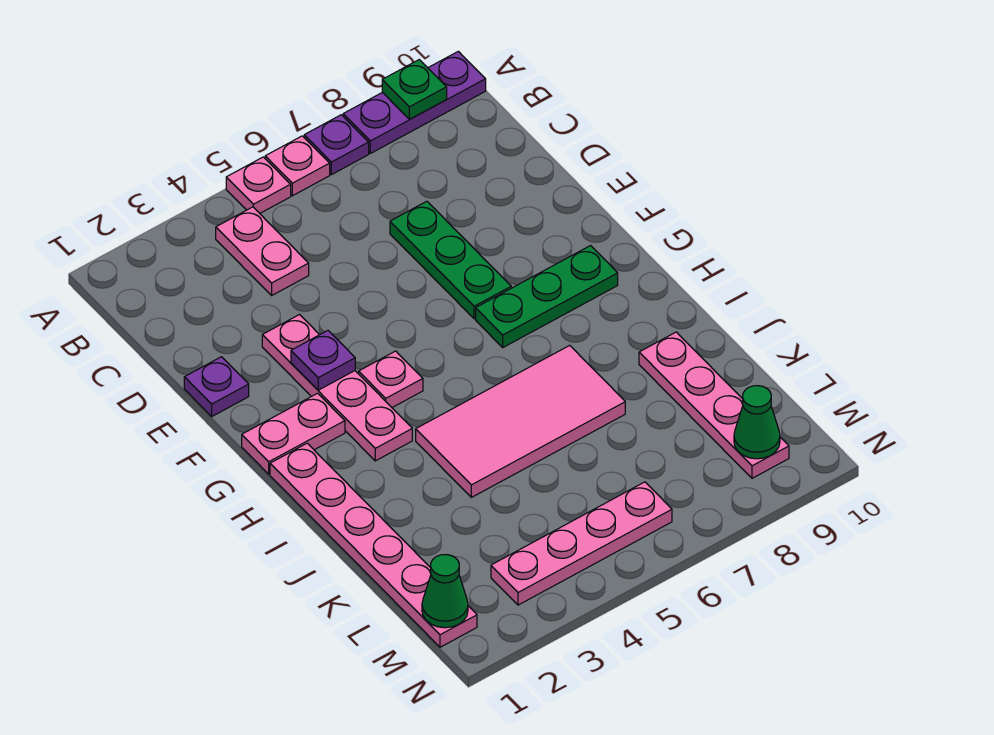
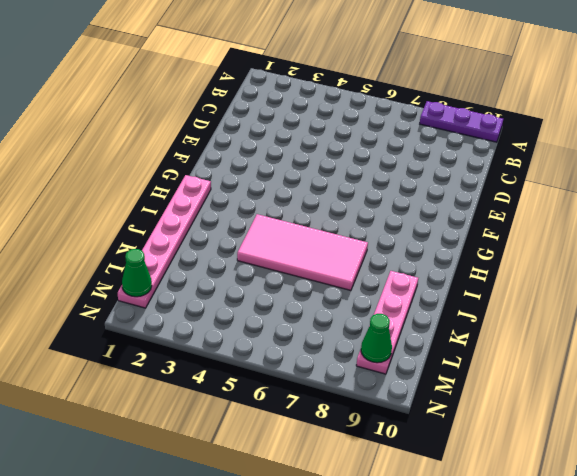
none -> pink 1x1 plate [226,157,291,213]
none -> pink 1x1 plate [265,136,330,196]
none -> purple 1x1 plate [304,115,369,175]

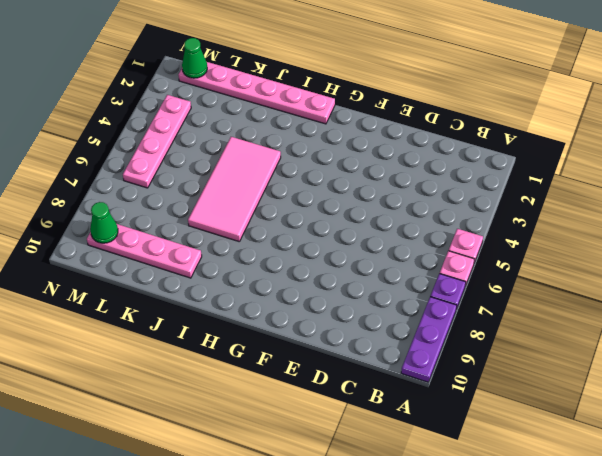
none -> pink 1x2 plate [216,207,309,295]
none -> green 1x3 plate [390,201,511,319]
none -> purple 1x1 plate [184,357,249,416]

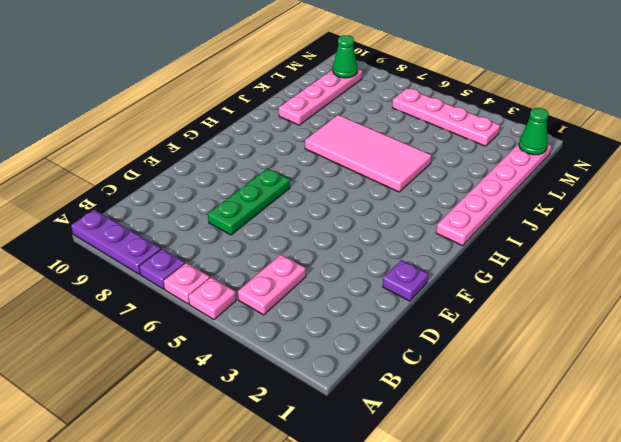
none -> pink 1x4 plate [262,315,412,461]
none -> pink 1x2 plate [242,393,345,474]
none -> pink 1x1 plate [359,351,423,407]

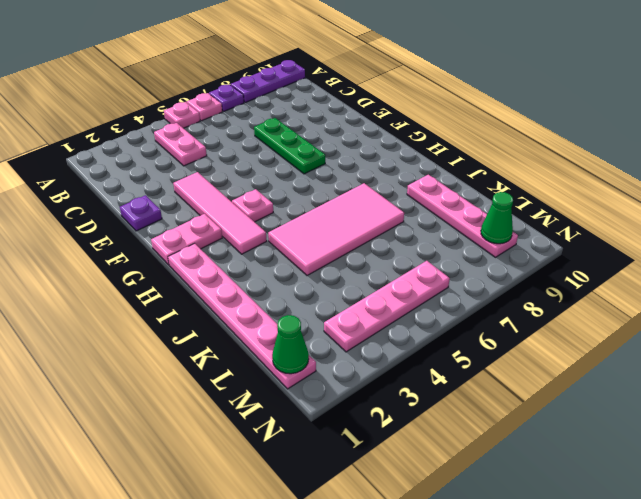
pink 1x4 tile [173,172,267,254] -> pink 1x4 plate [262,315,412,461]
none -> green 1x3 plate [476,246,618,347]
none -> green 1x1 plate [382,60,447,119]
none -> purple 1x1 plate [291,331,355,390]

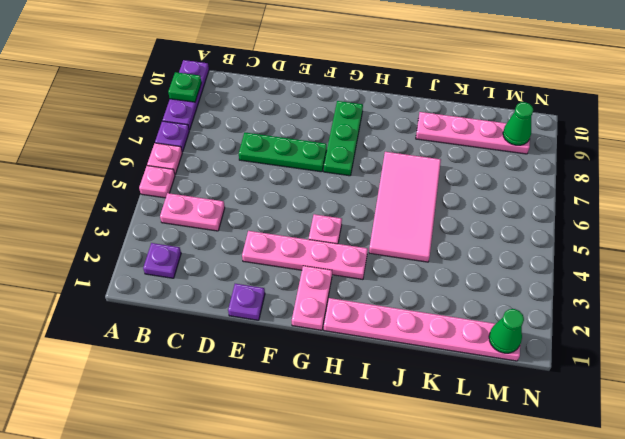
purple 1x1 plate [143,243,181,278] -> purple 1x1 plate moved to [291,331,355,390]
none -> pink 1x4 plate [491,482,672,605]

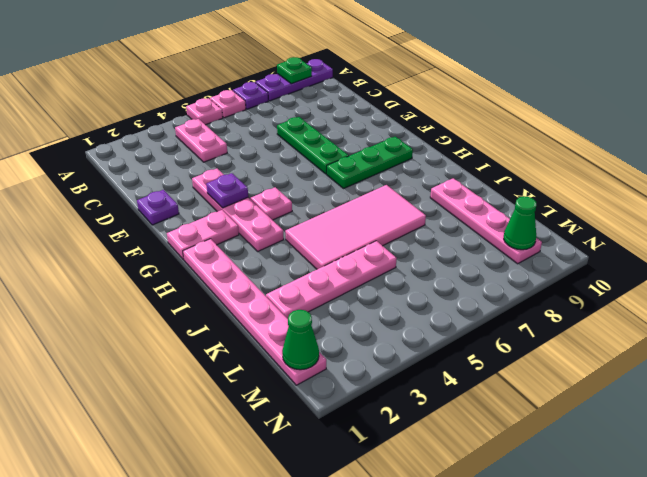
pink 1x4 plate [266,241,397,319] -> pink 1x4 plate moved to [491,482,672,605]

